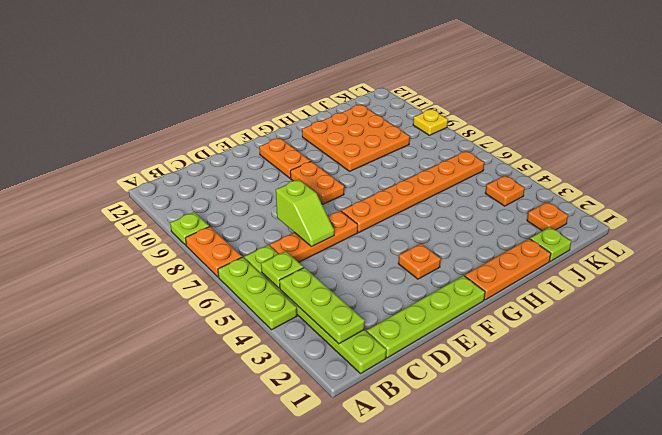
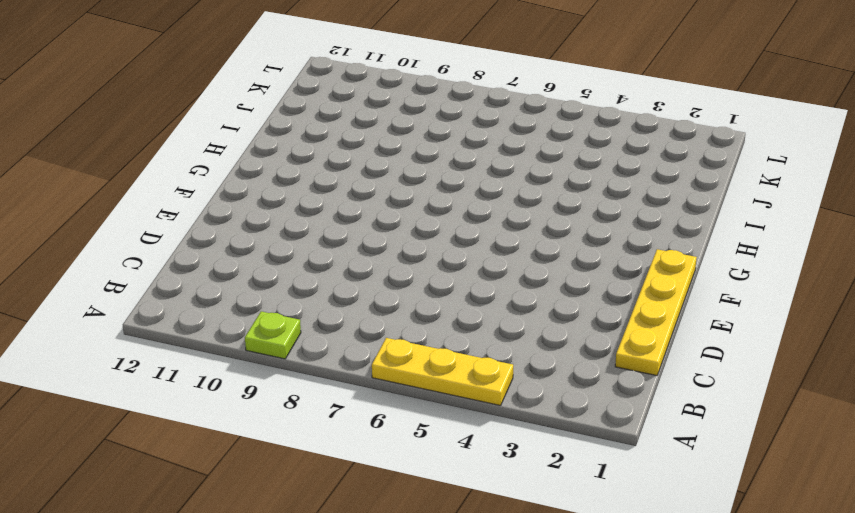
yellow 1x3 plate [372,338,513,406] -> lime 1x3 plate [218,257,297,330]
yellow 1x4 plate [615,249,697,376] -> lime 1x4 plate [367,275,485,358]
none -> orange 1x2 plate [185,226,242,277]
none -> lime 1x6 plate [244,245,386,374]
none -> orange 1x3 plate [270,211,358,262]

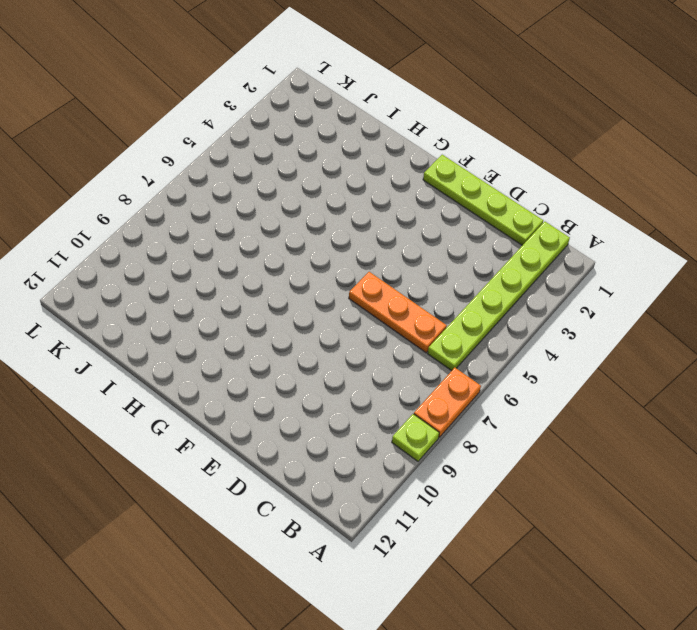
none -> lime 1x3 plate [218,257,297,330]
none -> orange 1x1 plate [398,244,441,279]
none -> orange 1x6 plate [341,151,484,232]

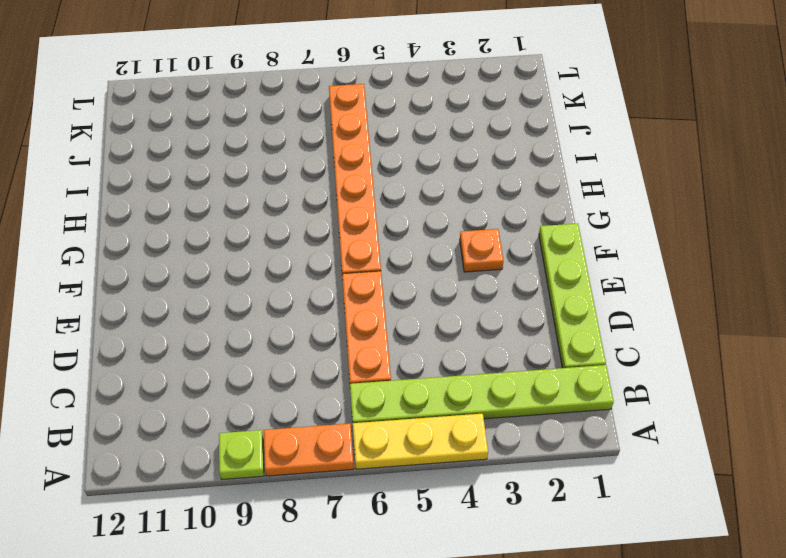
yellow 1x3 plate [353,414,488,469] -> lime 1x3 plate [218,257,297,330]
none -> orange 1x2 plate [290,161,344,204]
none -> orange 1x2 plate [259,138,311,178]
none -> orange 1x3 plate [465,239,551,300]

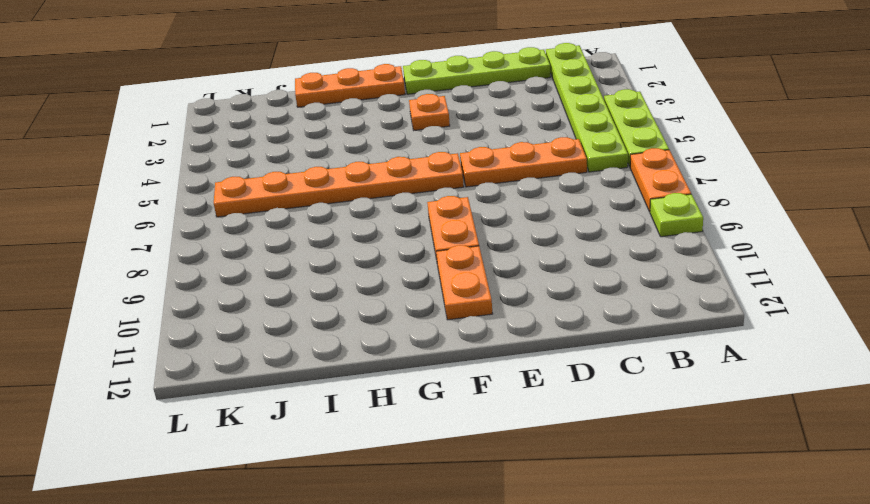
none -> orange 3x3 plate [302,105,410,171]
none -> lime 1x1 plate [530,227,571,261]
none -> orange 1x1 plate [527,202,568,231]

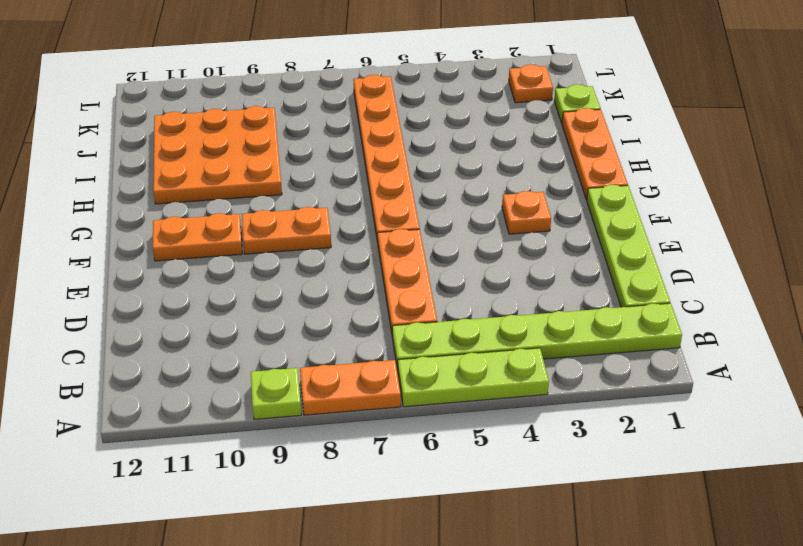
none -> orange 1x1 plate [485,176,525,206]
none -> yellow 1x1 plate [413,109,448,135]
none -> lime 1x3 plate [279,268,365,344]

